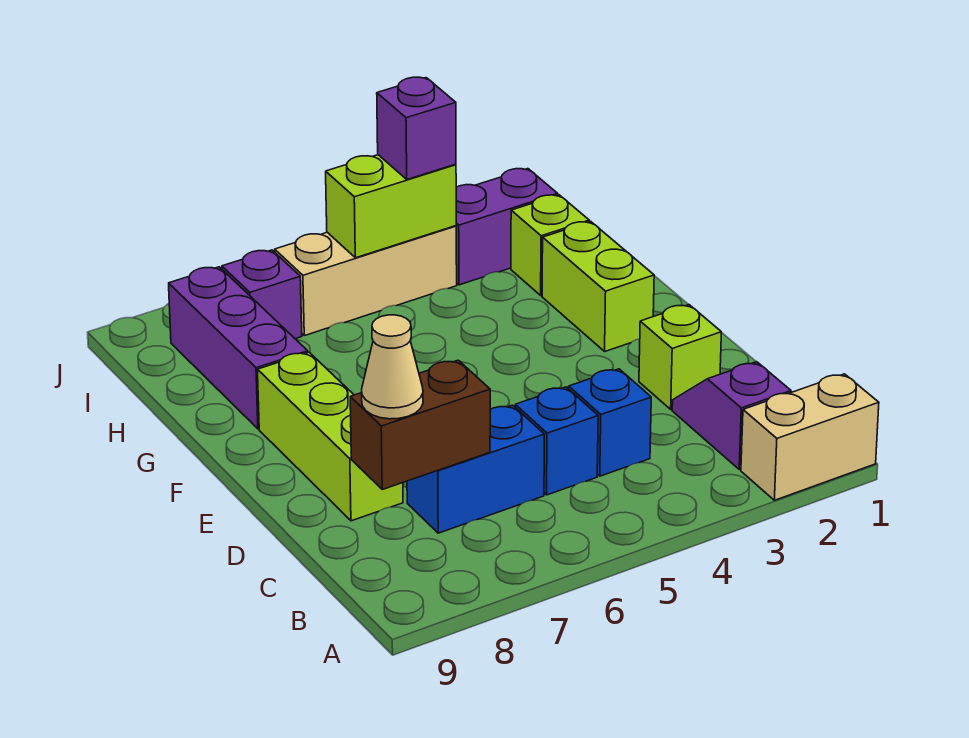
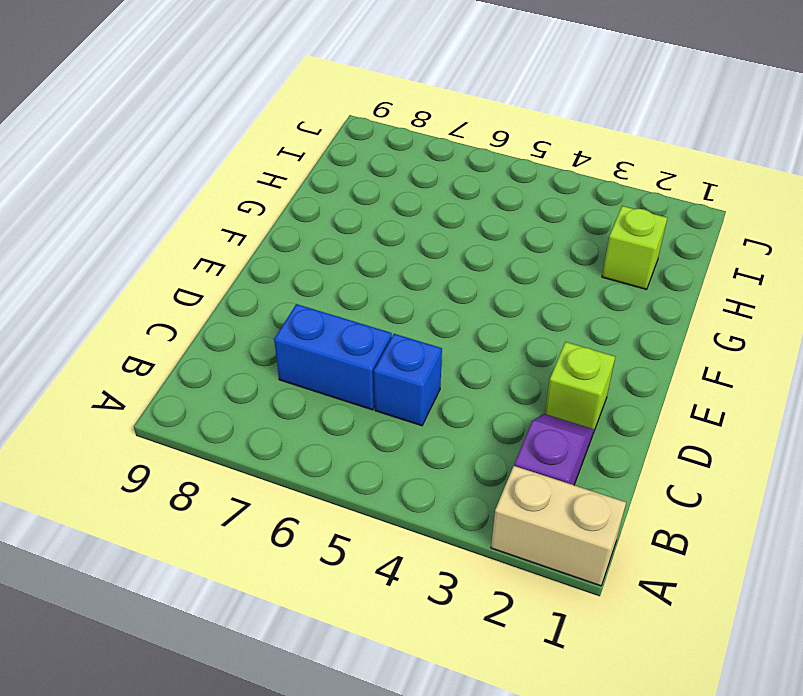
none -> blue 1x1 brick [569,369,651,476]
none -> lime 1x3 brick [258,352,403,521]
none -> lime 1x2 brick [542,222,654,351]

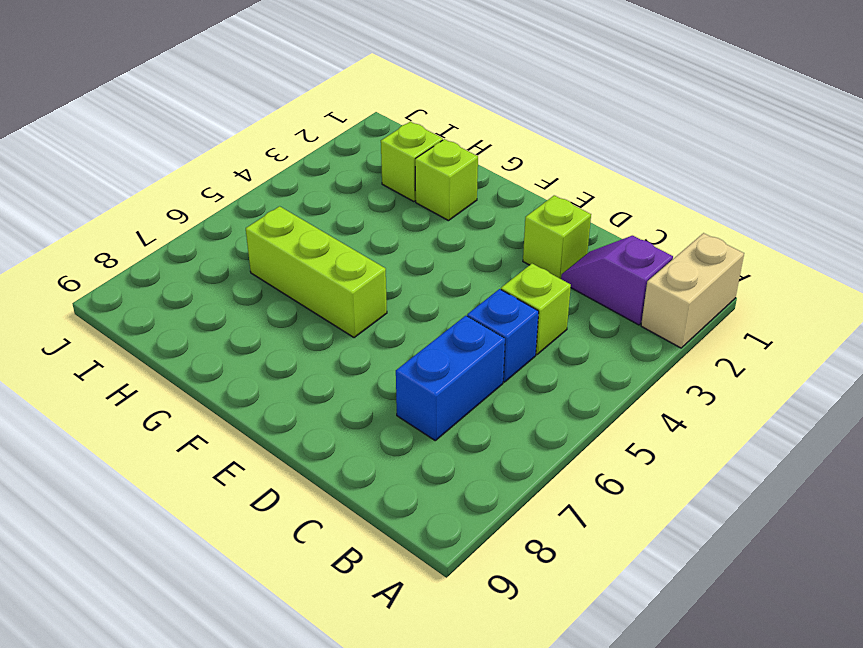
lime 1x1 brick [501,264,571,354] -> blue 1x1 brick [569,369,651,476]
lime 1x3 brick [246,206,387,338] -> lime 1x3 brick moved to [258,352,403,521]
lime 1x1 brick [415,139,478,221] -> lime 1x2 brick [542,222,654,351]
none -> purple 1x3 brick [169,267,308,429]
none -> purple 1x2 brick [456,169,558,285]
none -> tan 1x3 brick [275,226,457,336]

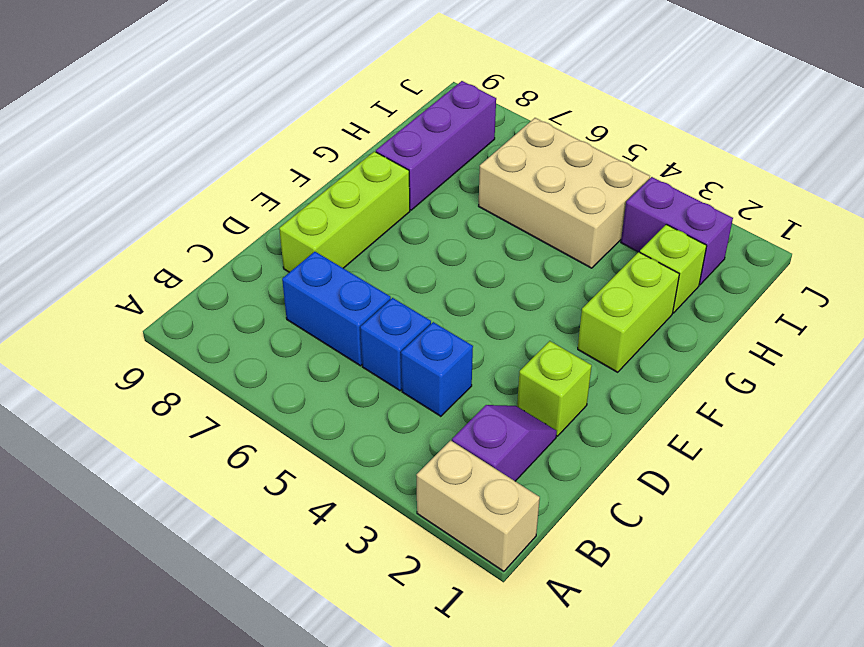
tan 2x3 brick [479,118,650,268] -> tan 1x3 brick [275,226,457,336]
none -> purple 1x1 brick [222,250,302,339]
none -> brown 1x2 brick [350,360,490,489]
none -> lime 1x2 brick [326,155,456,258]

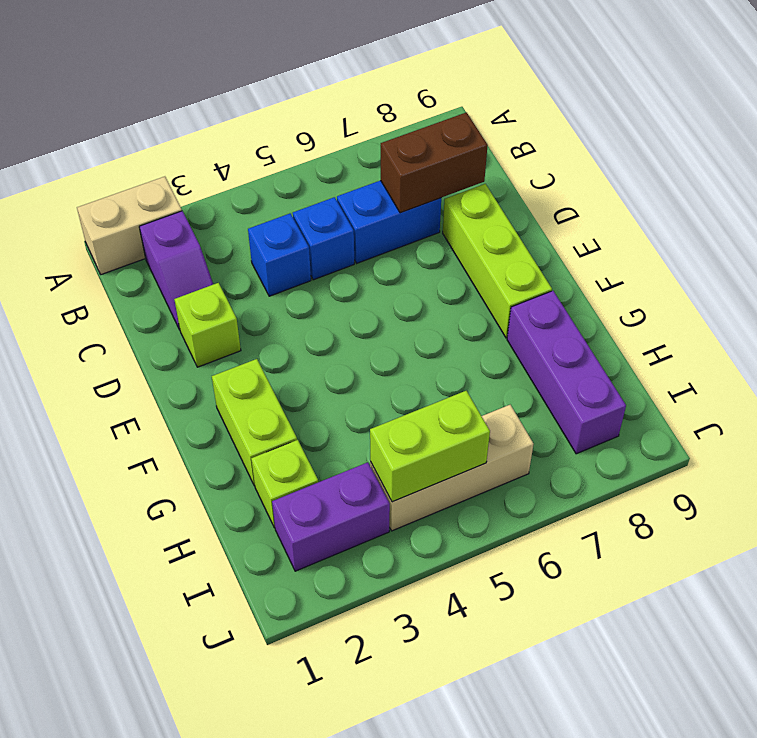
none -> purple 1x1 brick [222,250,302,339]
none -> tan 1x1 cone [362,315,423,419]
none -> purple 1x1 brick [377,77,456,179]

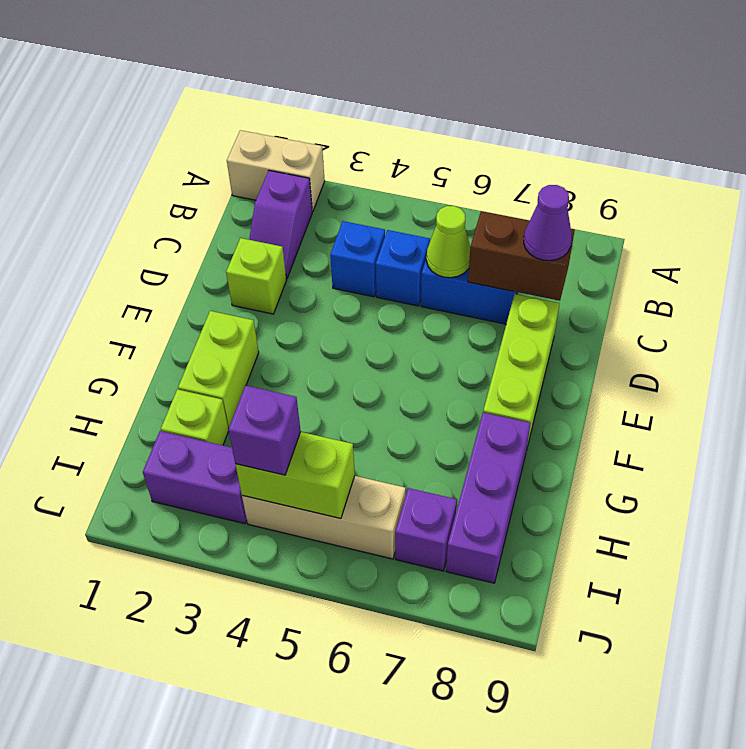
lime 1x1 cone [426,206,470,278] -> none
purple 1x1 cone [524,185,572,261] -> tan 1x1 cone [362,315,423,419]

